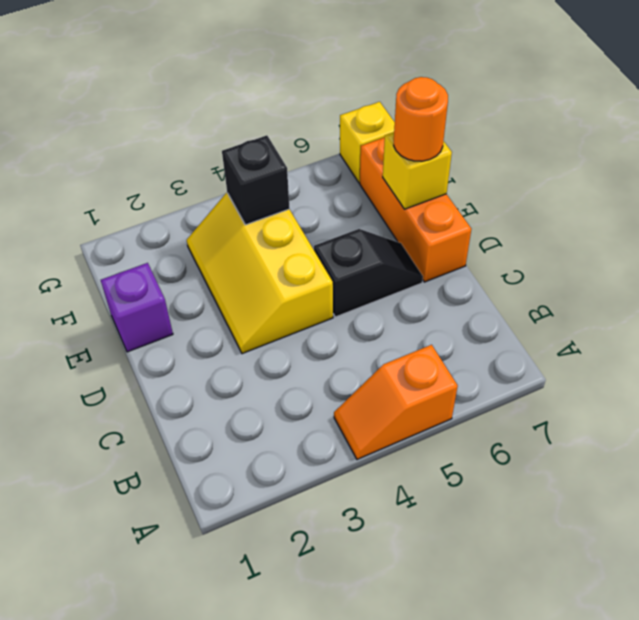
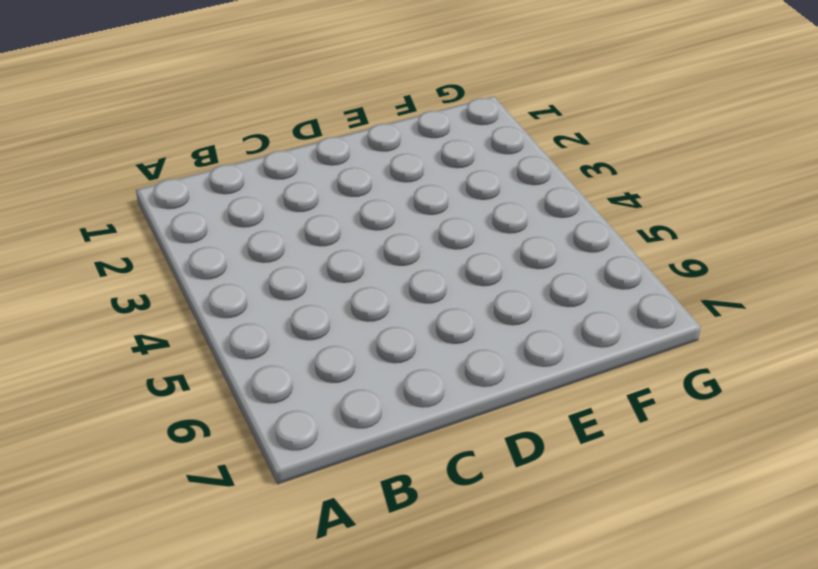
none -> orange 1x2 slope [334,345,458,459]
none -> yellow 2x3 slope [187,193,333,354]

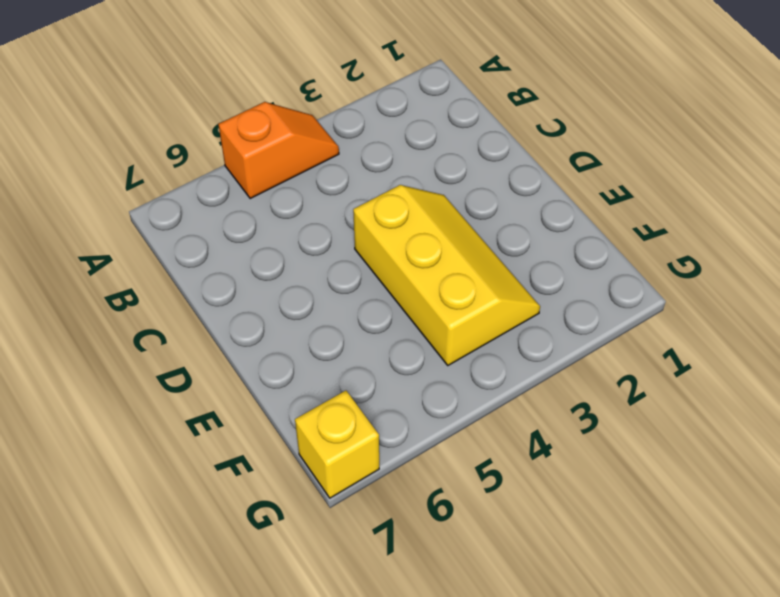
none -> black 1x2 slope [314,229,423,317]
none -> orange 1x3 brick [360,137,471,282]

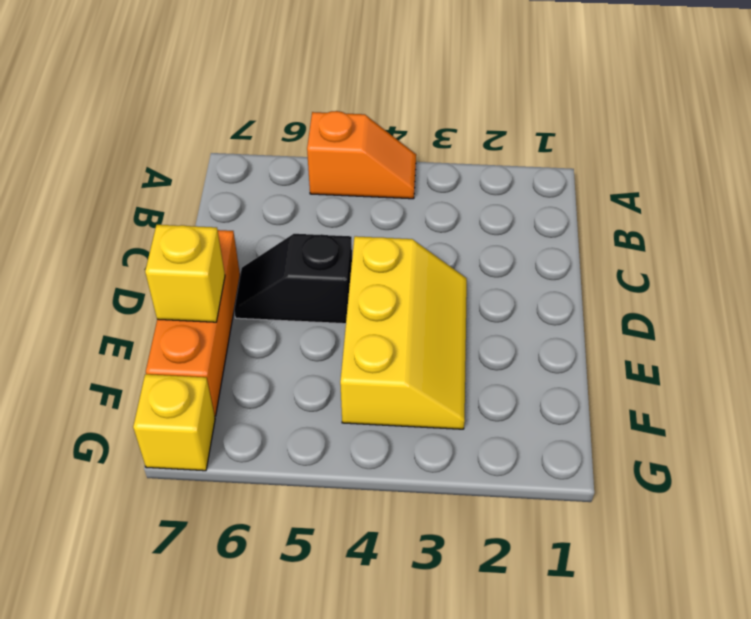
none -> purple 1x1 brick [101,263,173,352]
none -> black 1x1 brick [222,135,290,225]

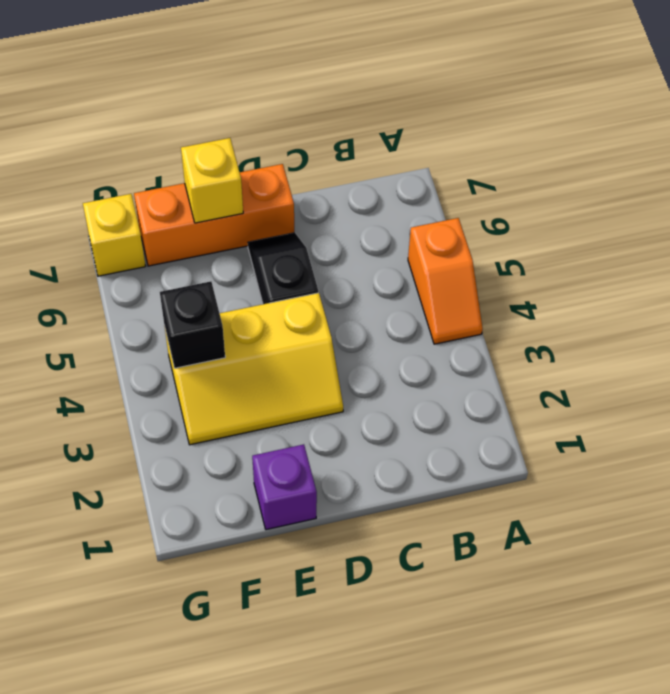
none -> orange 1x1 round brick [394,77,448,161]

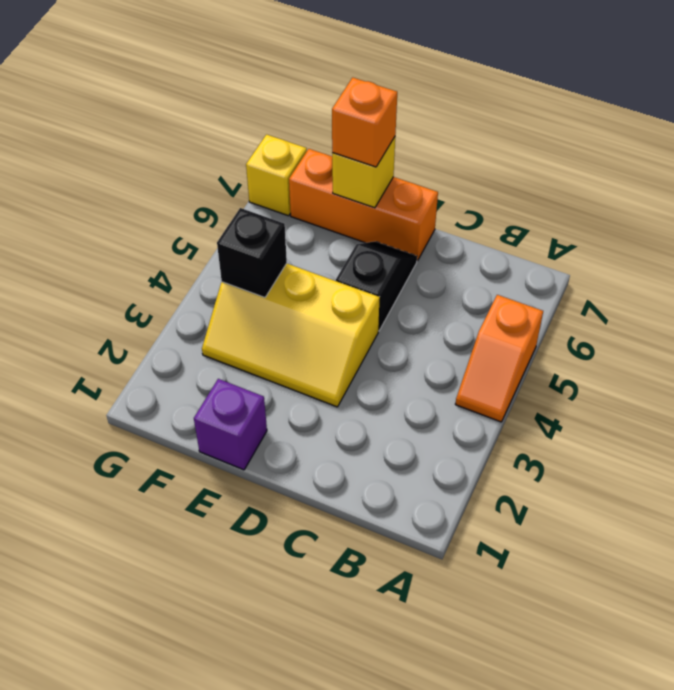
orange 1x1 brick [332,77,397,167] -> orange 1x1 round brick [394,77,448,161]

